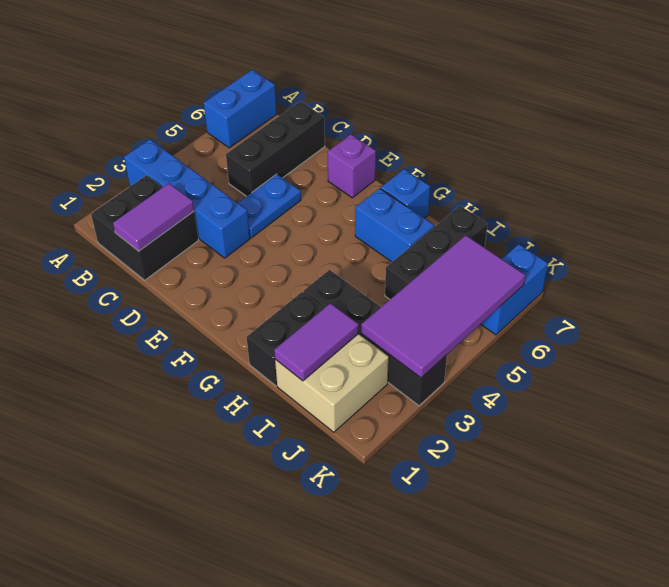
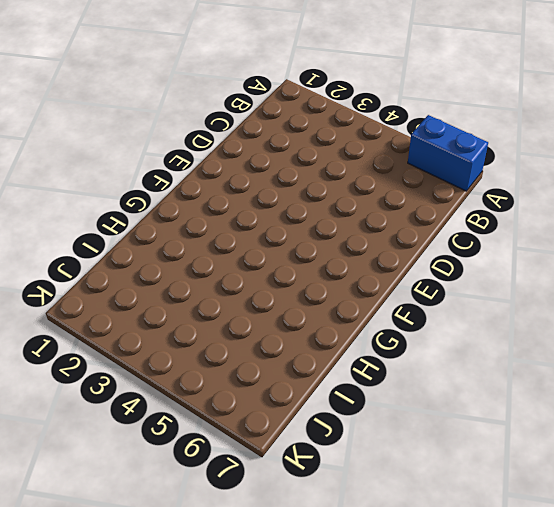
none -> blue 1x4 brick [124,139,250,258]
none -> black 2x2 brick [91,175,198,280]
none -> black 1x3 brick [226,101,325,196]

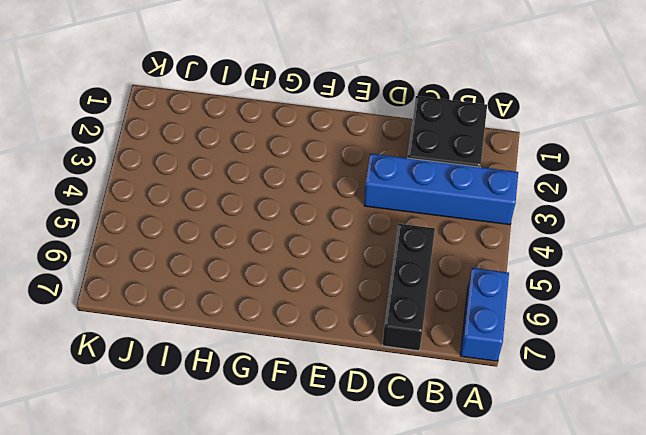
none -> blue 1x2 plate [238,174,301,238]
none -> purple 1x1 brick [328,134,376,198]
none -> blue 1x2 brick [355,188,434,262]

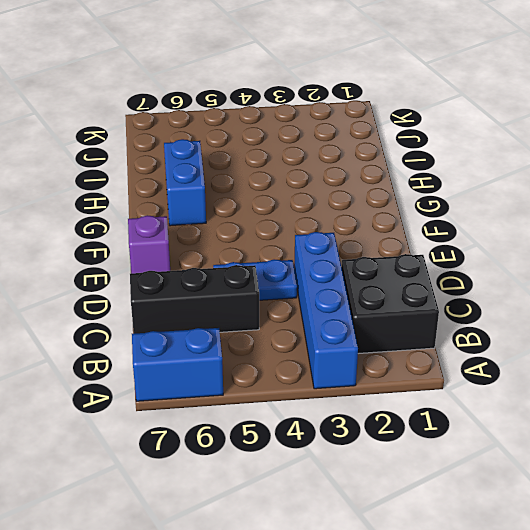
none -> blue 1x1 brick [381,169,430,218]
none -> black 1x2 brick [247,292,324,386]
none -> black 1x4 brick [304,270,447,406]

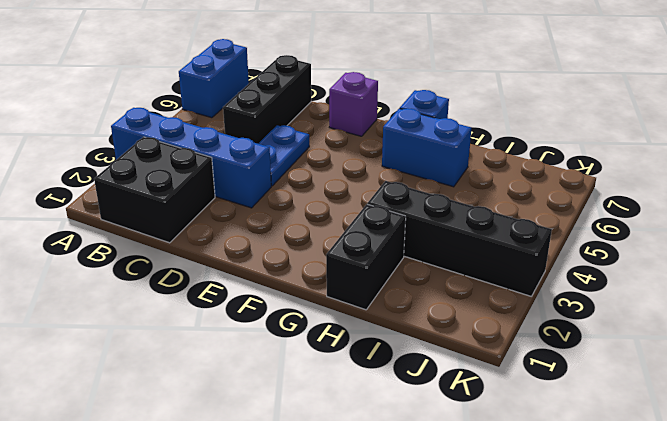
none -> tan 2x2 brick [275,334,389,432]
none -> black 1x3 brick [385,206,488,299]
none -> blue 1x2 brick [481,244,548,335]

